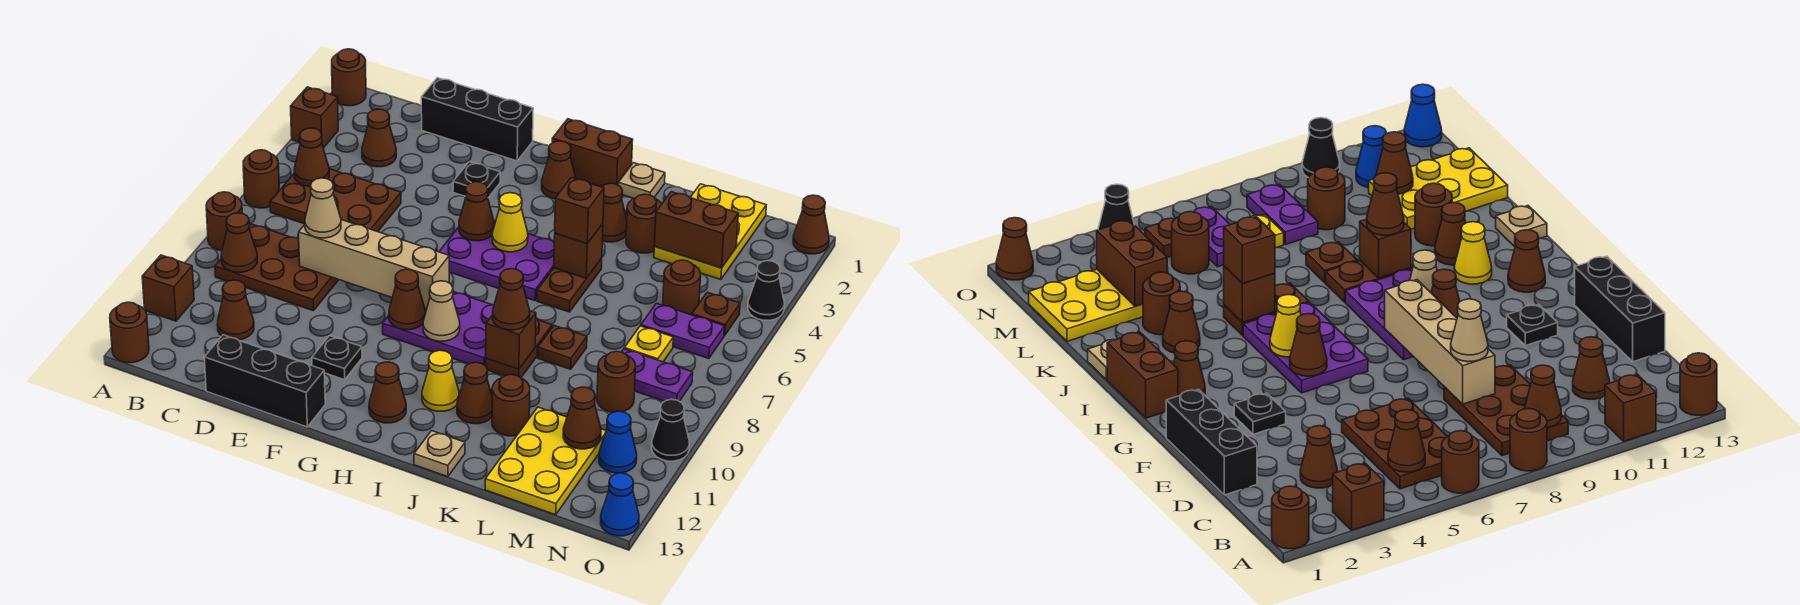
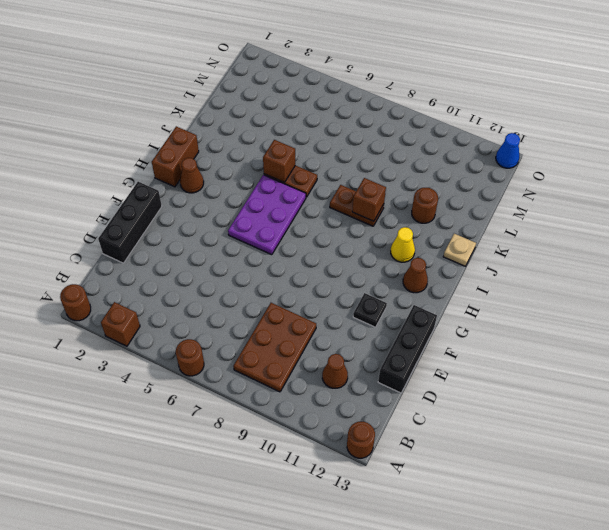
none -> brown 1x1 round brick [206,192,242,251]
none -> brown 1x1 brick [142,255,194,321]
none -> brown 2x3 plate [270,169,401,232]
none -> brown 1x1 cone [362,109,396,167]

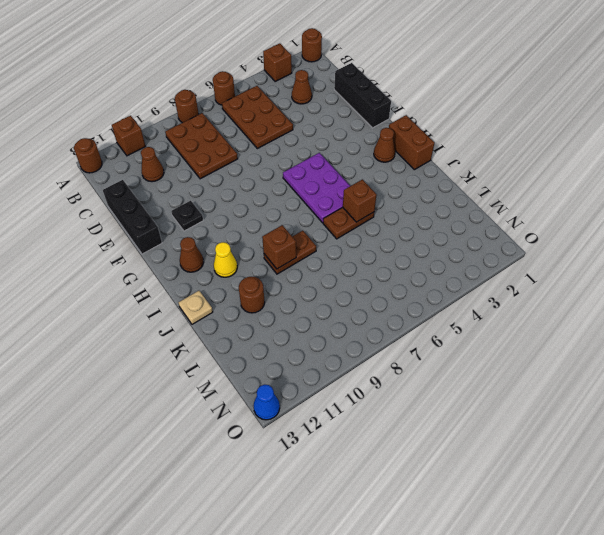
none -> black 1x1 plate [453,162,500,198]
none -> purple 2x3 plate [383,292,494,366]
none -> tan 1x1 plate [618,163,665,198]
none -> brown 1x1 cone [602,183,627,242]

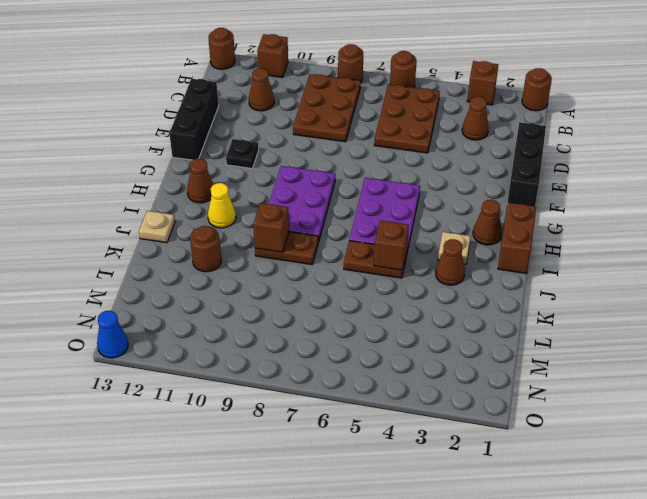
tan 1x1 plate [438,232,471,264] -> tan 1x1 plate moved to [618,163,665,198]
none -> black 1x1 plate [453,162,500,198]
none -> brown 1x1 cone [457,362,492,424]
none -> brown 1x1 round brick [626,194,662,253]
none -> brown 1x1 plate [538,326,587,369]

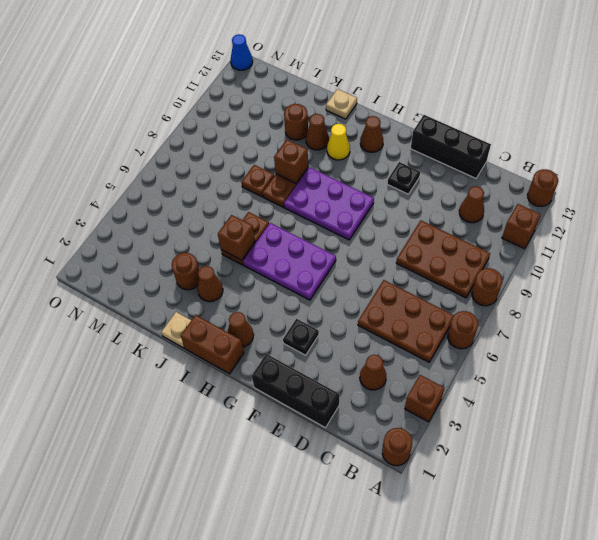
none -> yellow 2x3 plate [654,184,766,279]
none -> yellow 2x3 plate [485,407,606,515]
none -> brown 1x1 round brick [663,260,701,315]
none -> purple 1x2 plate [641,303,725,359]

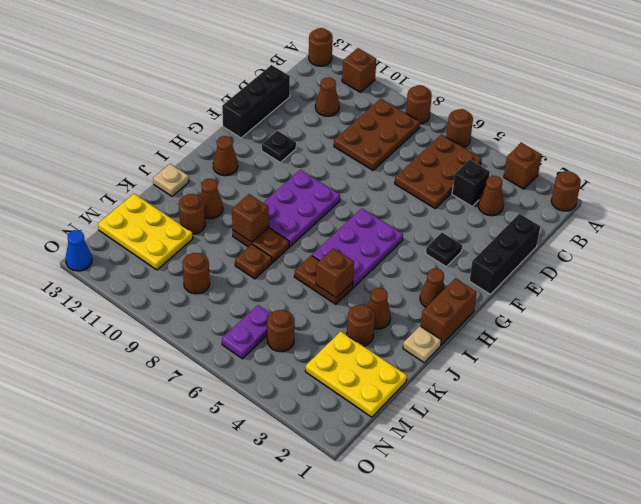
black 1x1 brick [452,160,490,206] -> none
none -> yellow 1x1 cone [422,350,459,411]
none -> yellow 1x1 plate [624,326,673,362]
none -> purple 1x2 plate [622,349,693,401]
none -> brown 1x1 plate [692,292,740,336]

